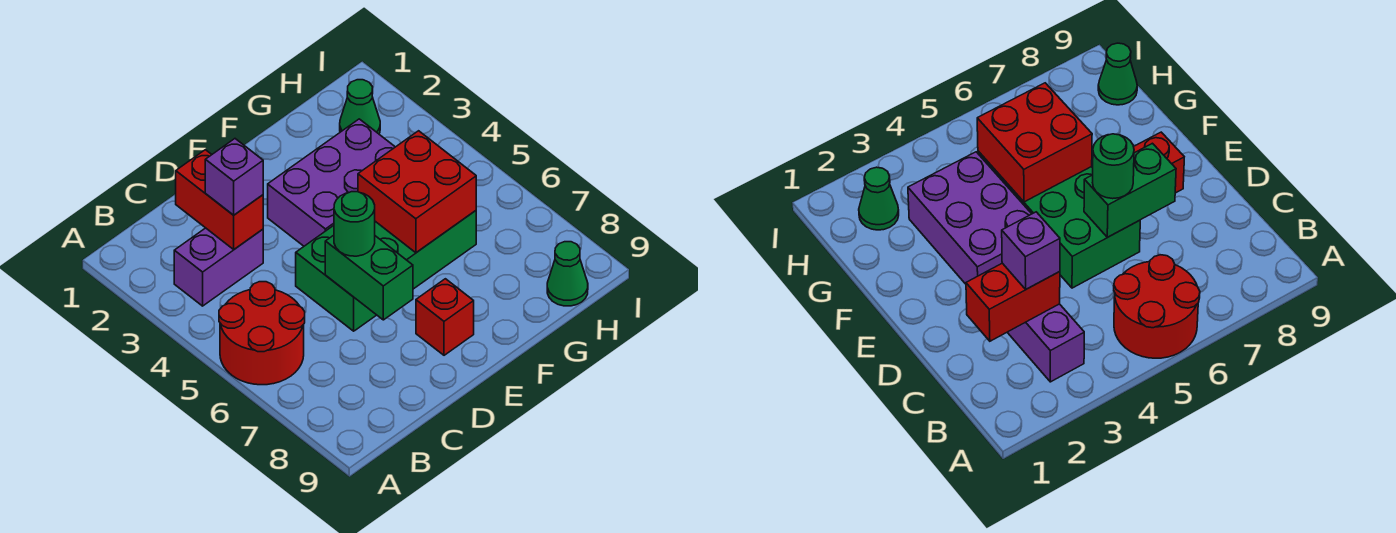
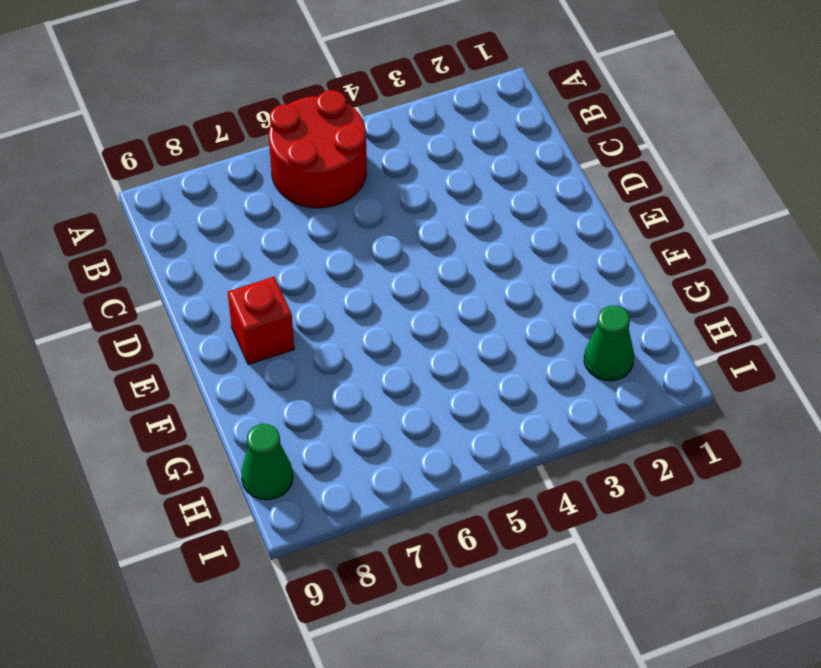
none -> purple 1x2 brick [174,228,263,306]
none -> green 2x4 brick [296,211,476,331]
none -> purple 2x3 brick [268,119,395,246]

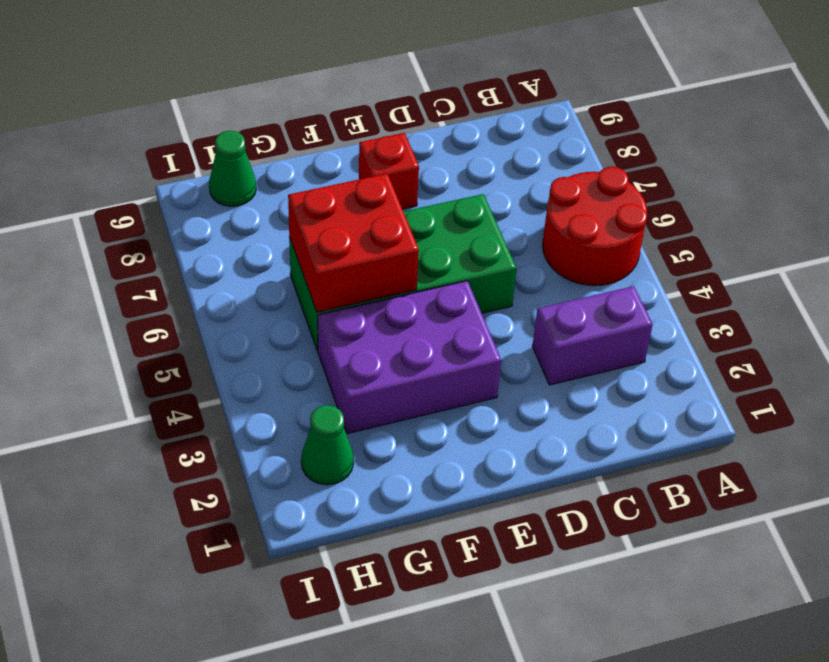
none -> red 1x2 brick [176,150,263,249]
none -> green 1x2 brick [325,235,413,320]
none -> purple 1x1 brick [205,139,263,215]

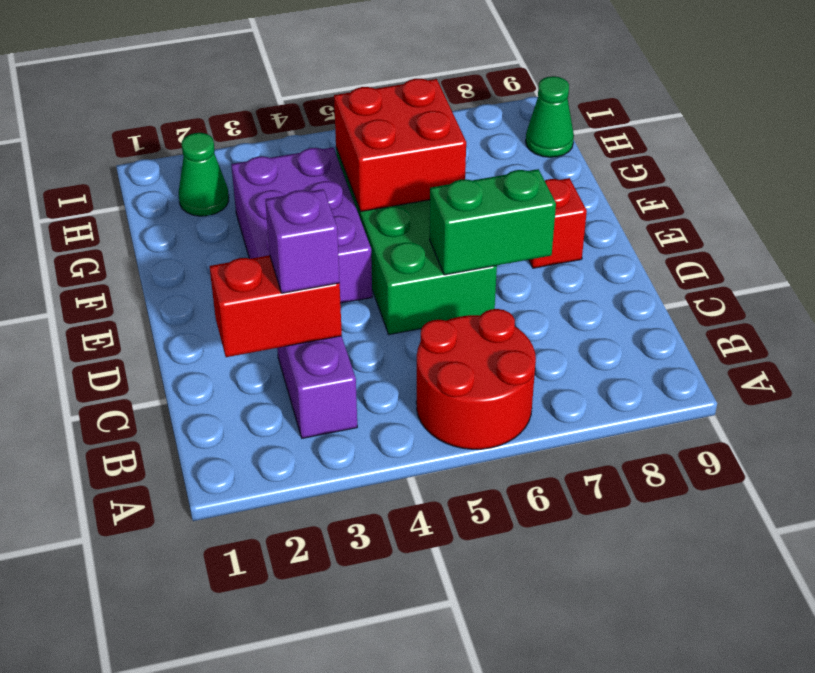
none -> green 1x1 round brick [334,192,375,256]

